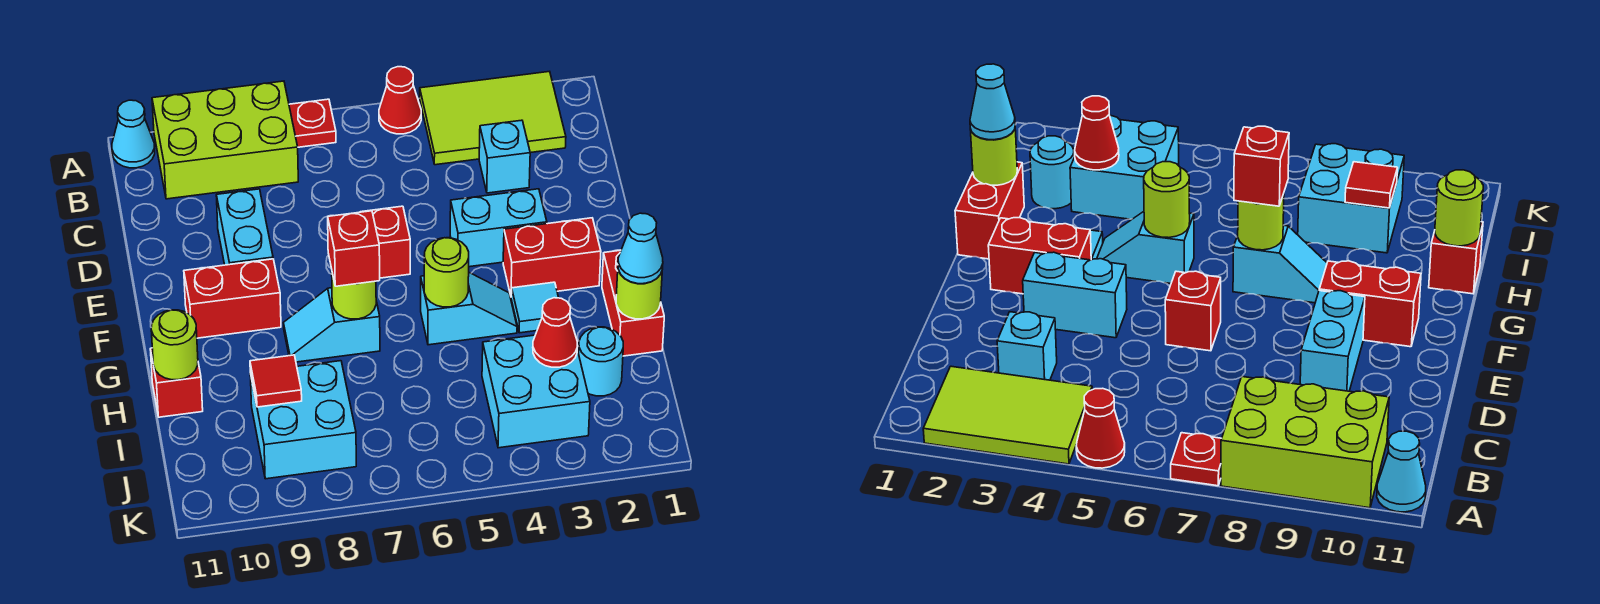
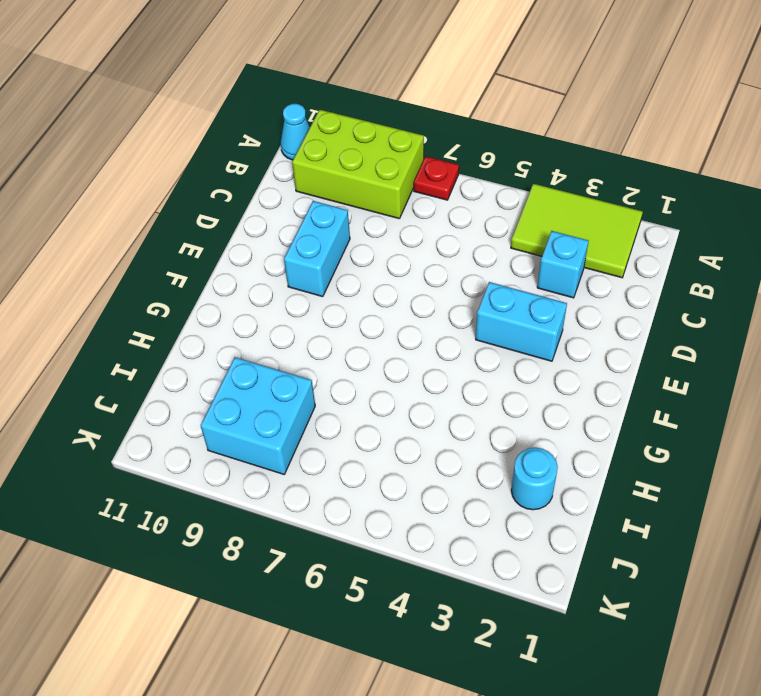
none -> red 1x1 cone [379,67,421,134]
none -> red 1x1 brick [362,206,410,278]
none -> red 1x2 brick [503,218,601,295]

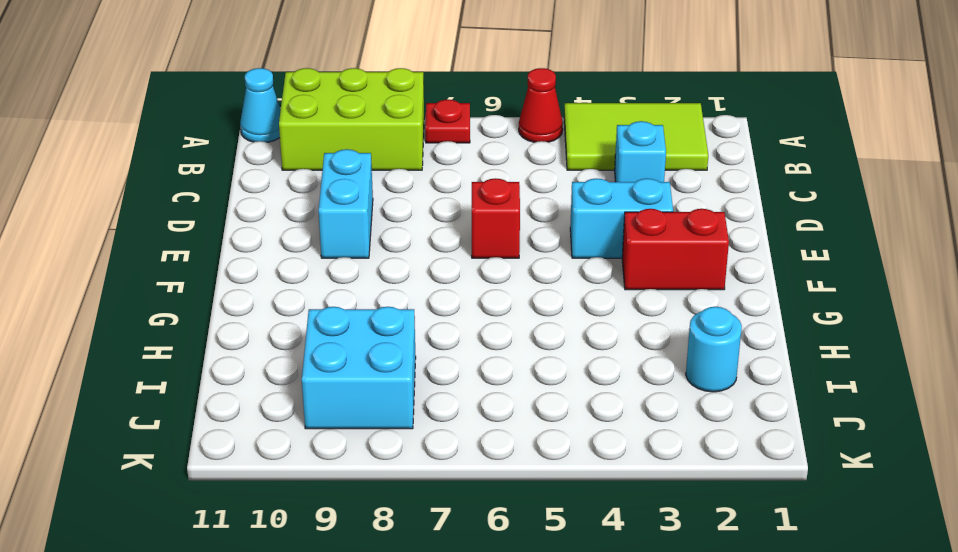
none -> red 1x2 brick [184,259,281,338]
none -> red 1x2 brick [602,250,664,356]
none -> cyan 1x1 tile [511,282,559,333]

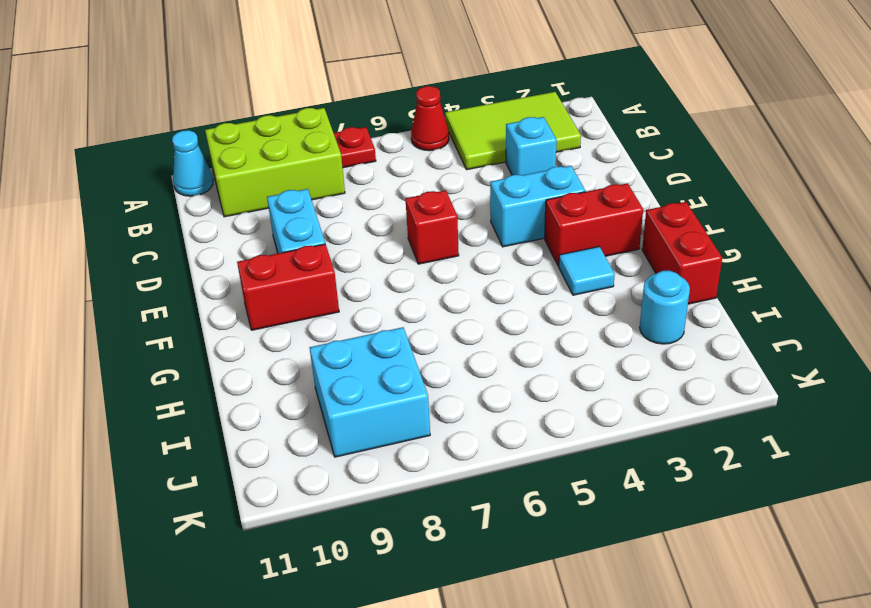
none -> cyan 1x2 slope [421,273,517,345]
none -> cyan 1x2 slope [283,288,380,362]
none -> red 1x1 brick [150,348,203,417]

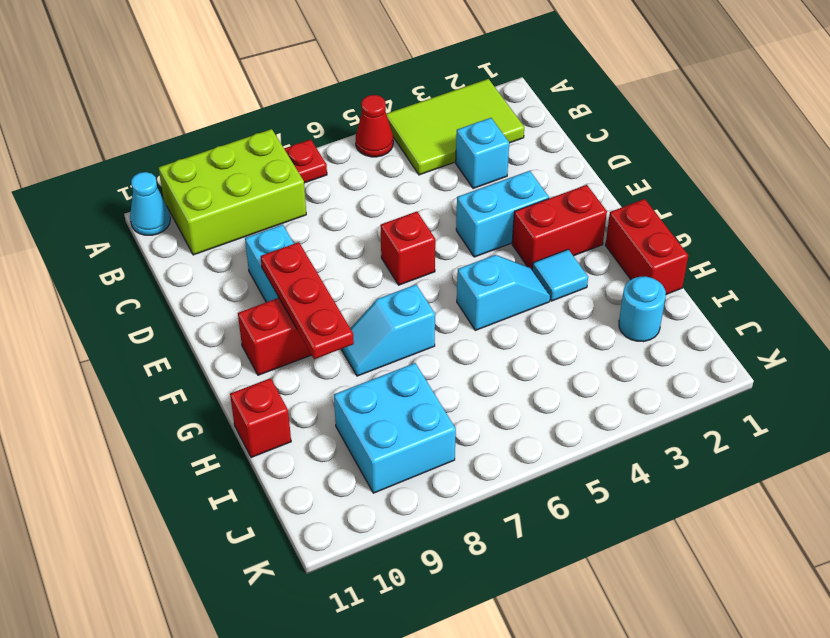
red 1x3 plate [261,242,354,359] -> none
none -> cyan 2x2 brick [482,335,590,448]
none -> lime 1x1 round brick [424,238,469,307]
none -> lime 1x1 round brick [332,273,376,319]

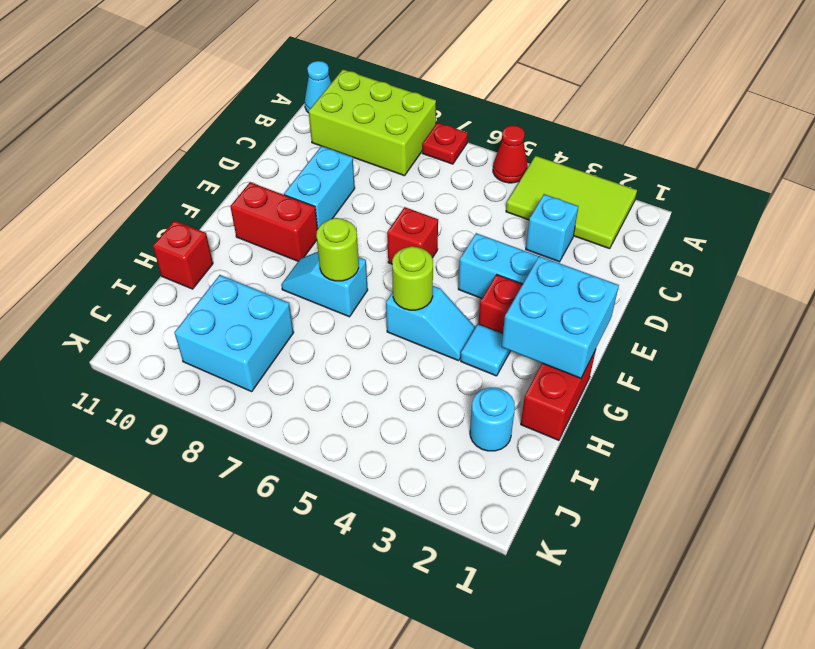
cyan 2x2 brick [502,256,619,378] -> cyan 2x2 brick moved to [482,335,590,448]
none -> lime 1x1 round brick [616,270,662,319]
none -> lime 1x1 round brick [151,310,198,380]
none -> red 1x1 cone [533,298,577,367]

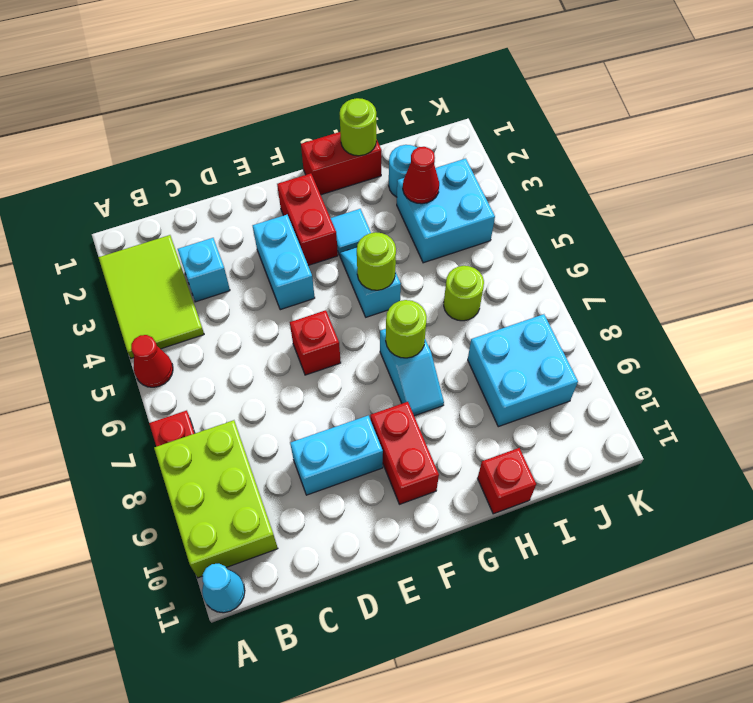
lime 1x1 round brick [444,266,484,321] -> lime 1x1 round brick moved to [151,310,198,380]
none -> red 1x1 tile [250,355,302,407]
none -> red 1x1 brick [328,211,380,286]
none -> cyan 1x1 cone [618,213,663,284]

